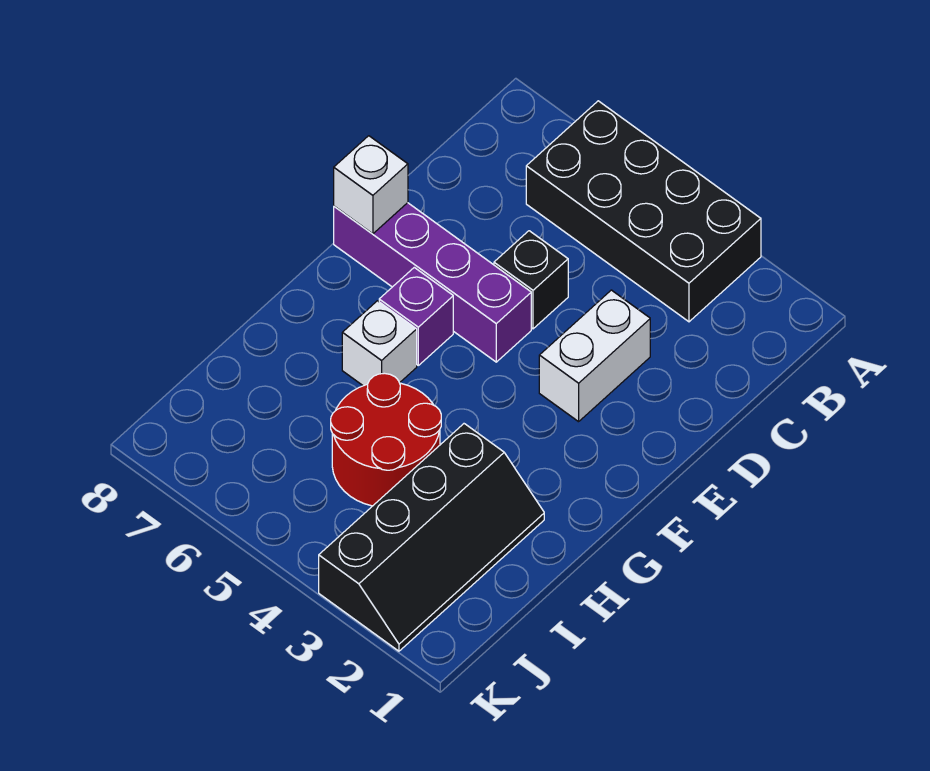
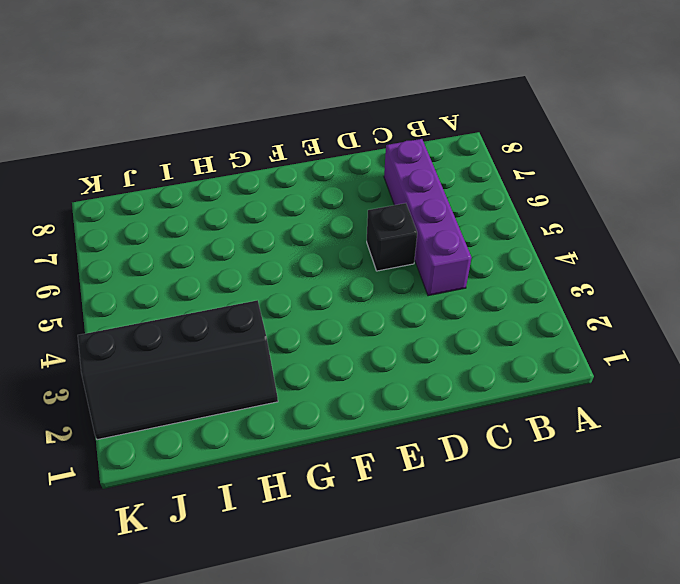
purple 1x4 brick [384,139,472,296] -> purple 1x4 brick moved to [334,203,531,362]
none -> black 2x4 brick [526,101,761,322]
none -> white 1x2 brick [539,290,650,422]

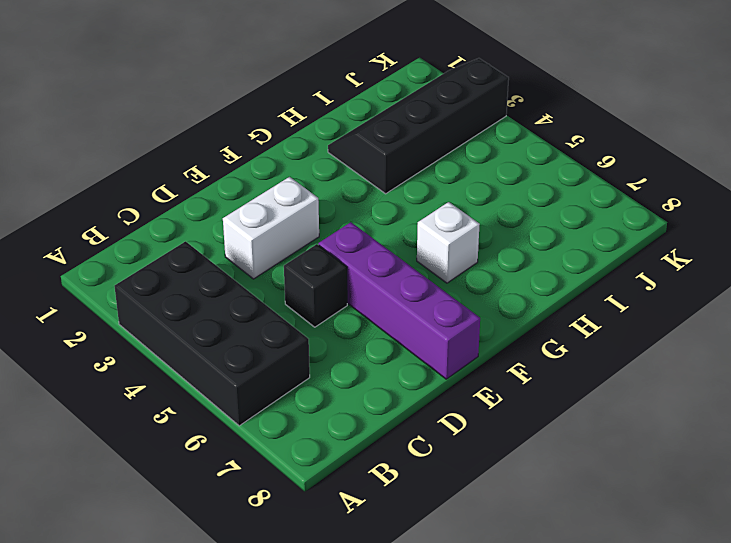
none -> purple 1x1 brick [379,267,453,365]
none -> red 2x2 round brick [331,373,441,506]

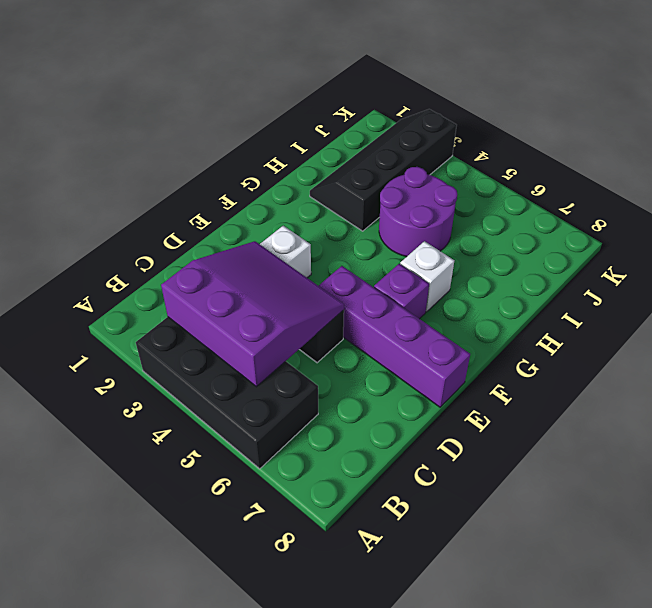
purple 3x3 slope [161,241,344,387] -> none
purple 2x2 round brick [379,167,458,257] -> red 2x2 round brick [331,373,441,506]
none -> white 1x1 brick [334,136,408,234]

